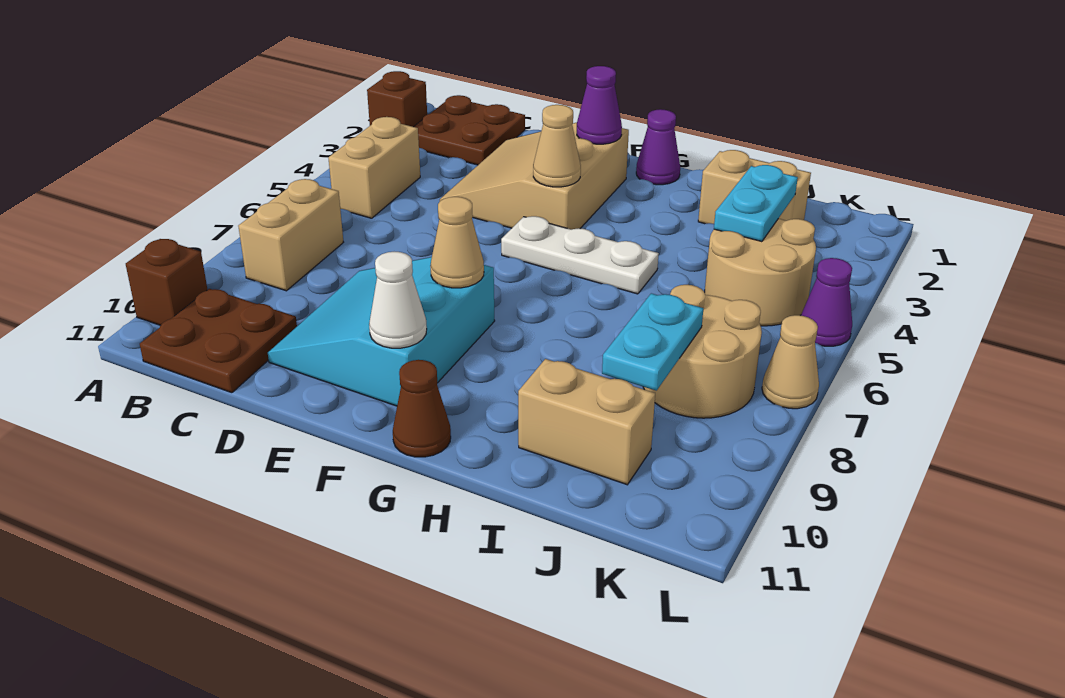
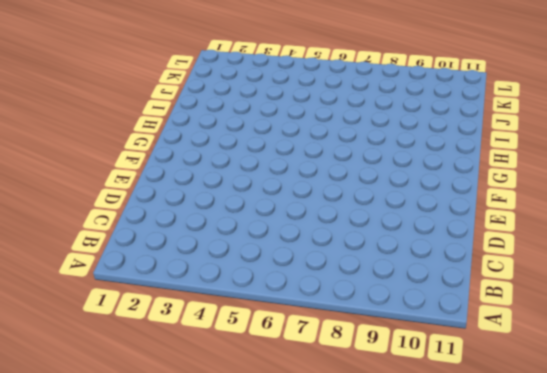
none -> brown 1x1 brick [367,71,427,127]
none -> brown 1x1 brick [126,239,207,325]
none -> brown 2x2 plate [414,95,525,165]

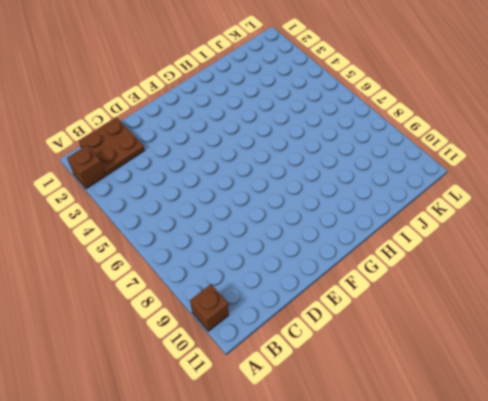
none -> tan 1x2 brick [328,117,420,218]
none -> tan 1x2 brick [238,179,343,291]
none -> brown 2x2 plate [140,289,297,393]

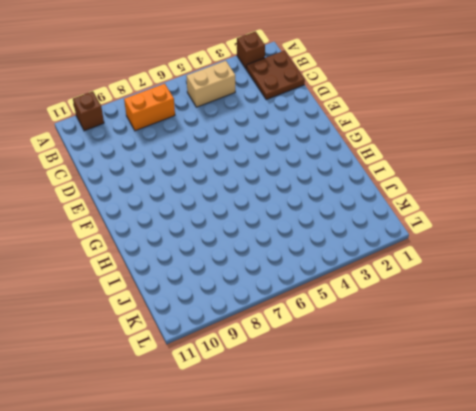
orange 1x2 brick [124,84,175,131] -> tan 1x2 brick [238,179,343,291]
none -> brown 2x2 plate [140,289,297,393]
none -> tan 3x3 slope [440,123,629,230]
none -> cyan 3x3 slope [268,257,495,406]

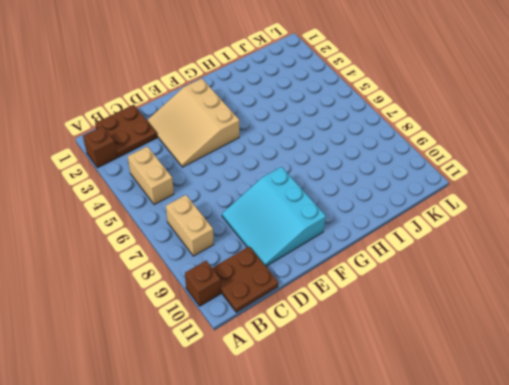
none -> white 1x3 plate [501,216,659,294]
none -> purple 1x1 cone [636,109,680,185]
none -> brown 1x1 cone [393,360,451,457]

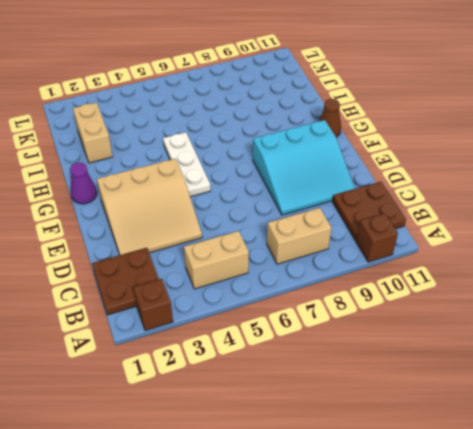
none -> tan 1x2 brick [518,359,655,485]
none -> tan 2x2 round brick [705,219,816,326]
none -> tan 2x2 round brick [643,285,762,418]

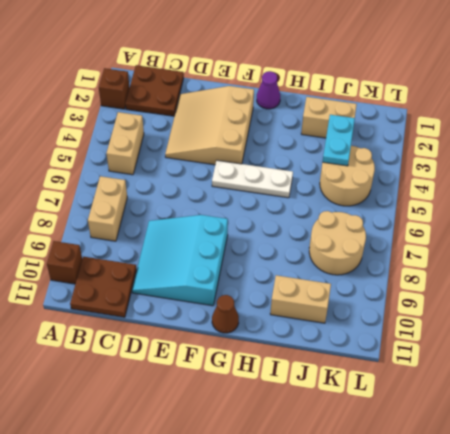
none -> purple 1x1 cone [801,258,852,346]
none -> tan 1x1 cone [762,315,819,409]
none -> purple 1x1 cone [577,66,622,144]

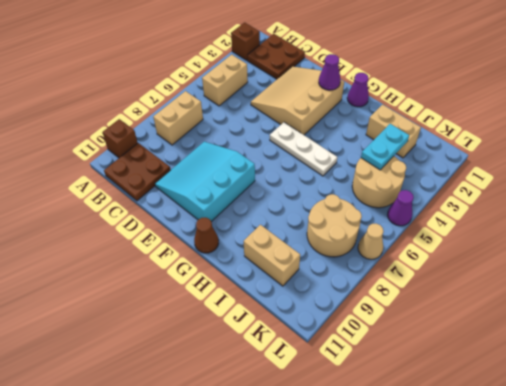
none -> tan 1x1 cone [533,105,581,187]
none -> tan 1x1 cone [430,197,484,288]
none -> white 1x1 cone [369,252,427,348]

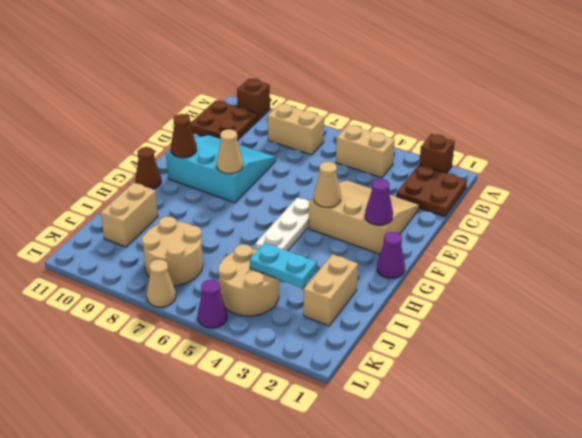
brown 1x1 cone [171,114,197,158] -> white 1x1 cone [369,252,427,348]
none -> cyan 1x2 plate [602,293,703,391]

